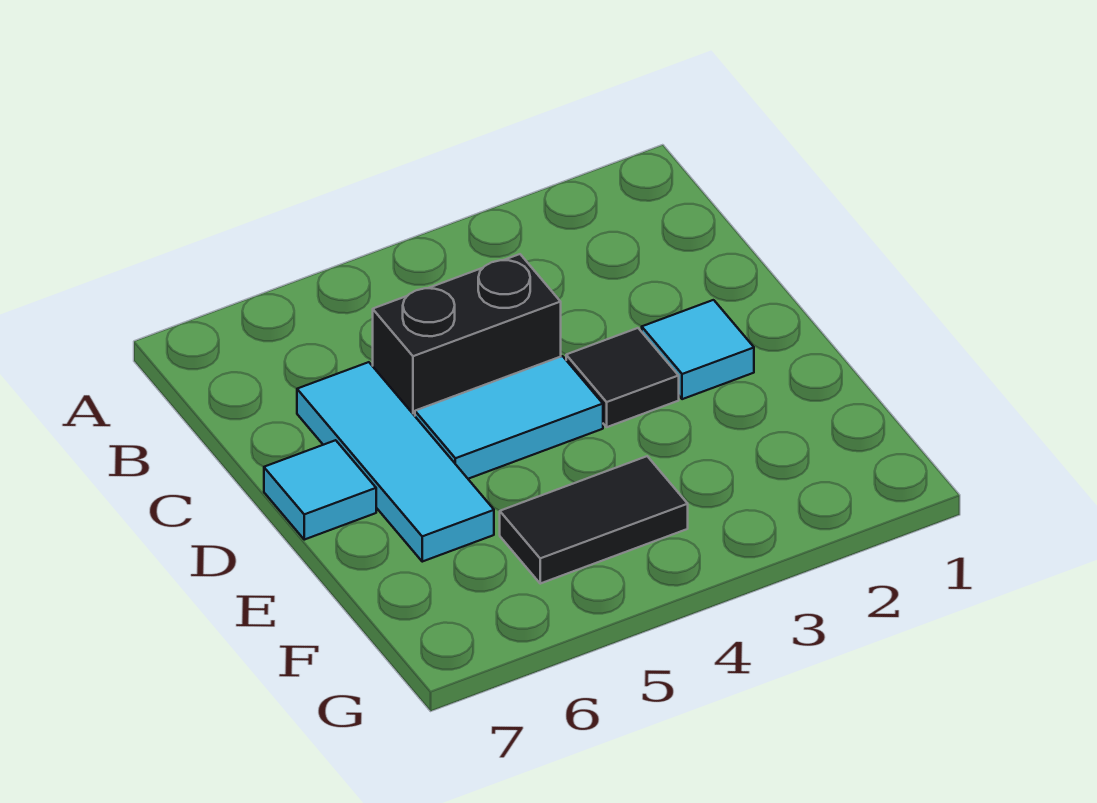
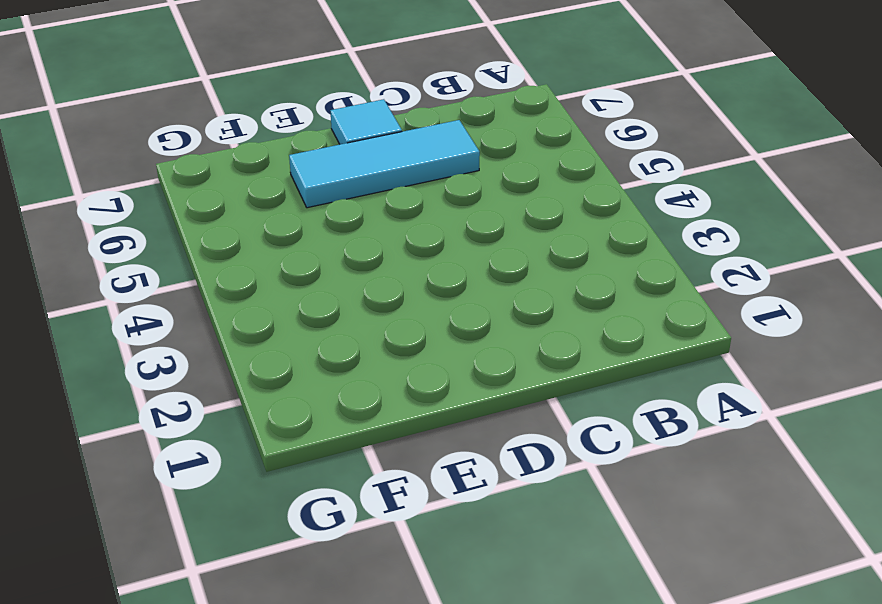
none -> black 1x2 brick [373,254,561,416]
none -> cyan 1x1 tile [642,300,754,399]

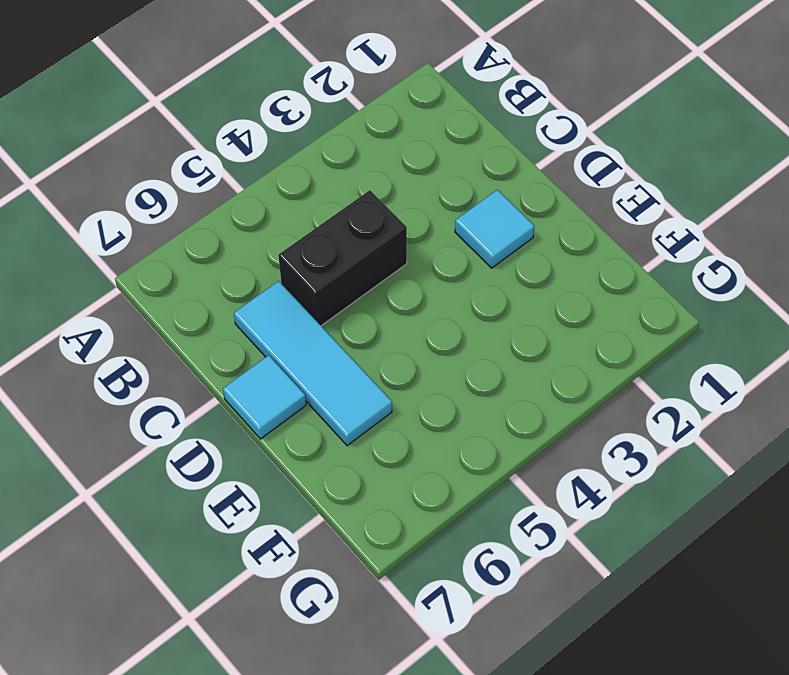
none -> black 1x1 tile [566,328,679,427]
none -> cyan 1x2 tile [415,356,603,479]

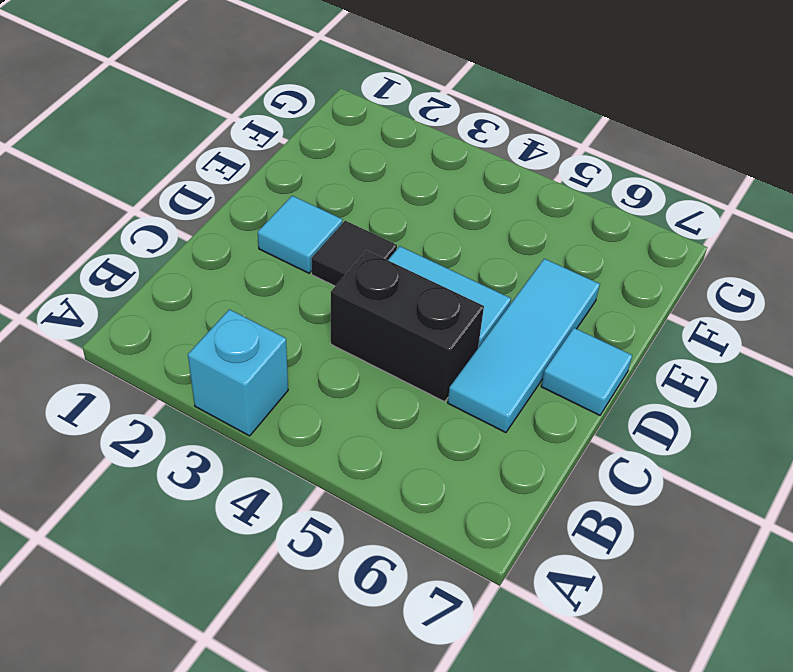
cyan 1x1 brick [188,309,288,436] -> none
none -> black 1x2 tile [500,456,688,584]

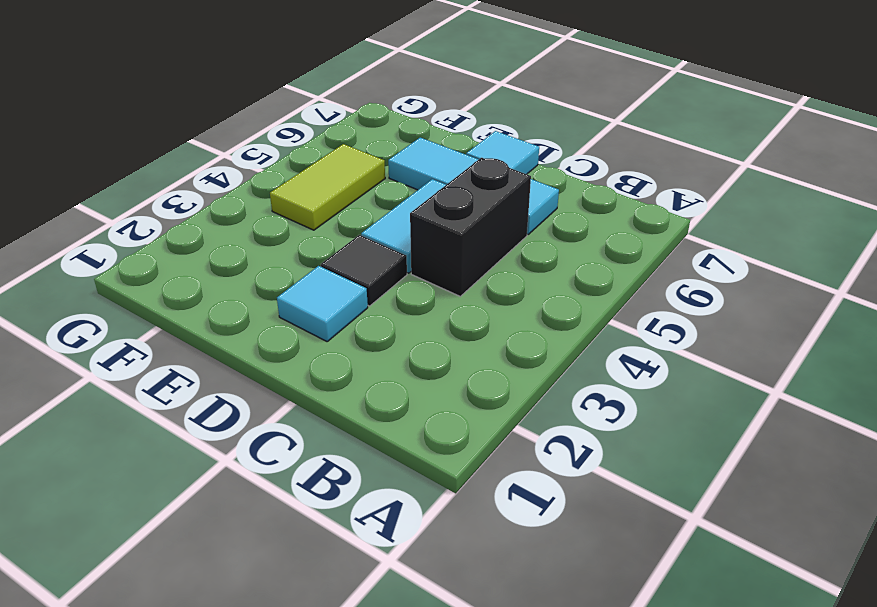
lime 1x2 tile [270,144,385,230] -> black 1x2 tile [500,456,688,584]

